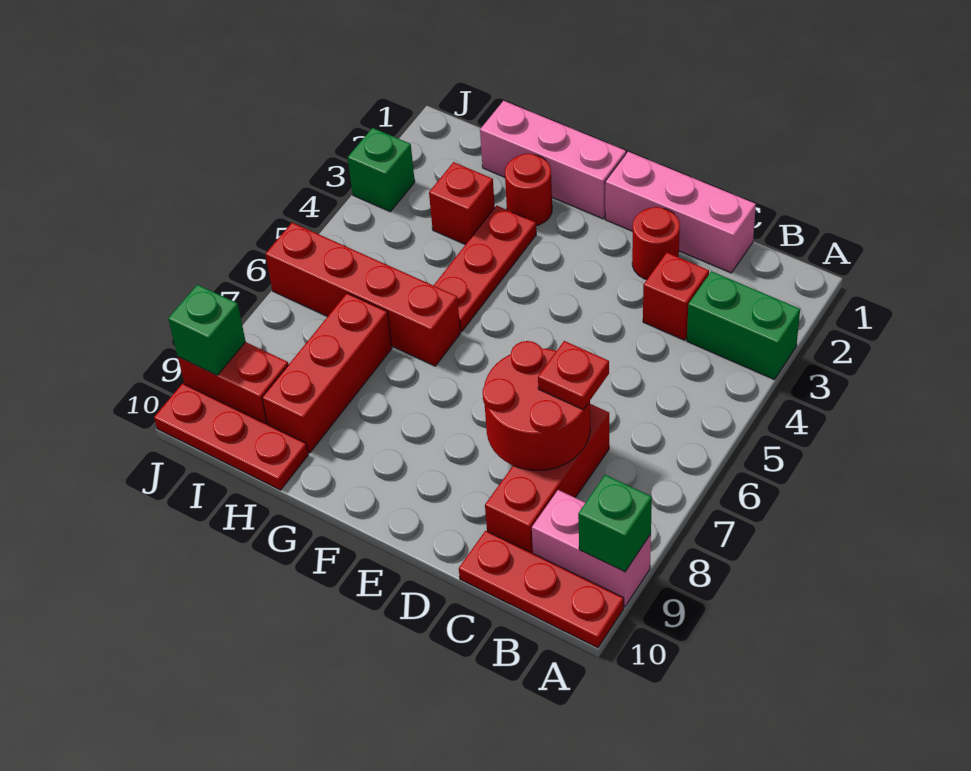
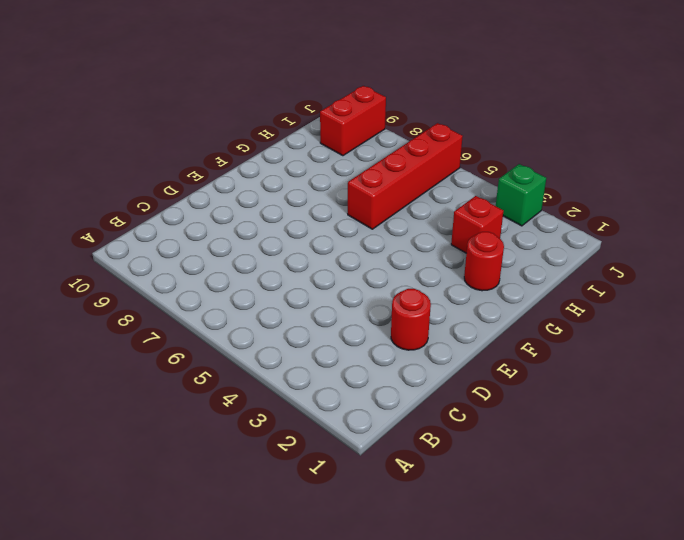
none -> green 1x2 brick [687,271,800,380]
none -> pink 1x2 brick [532,490,651,607]
none -> red 1x3 plate [459,531,624,648]

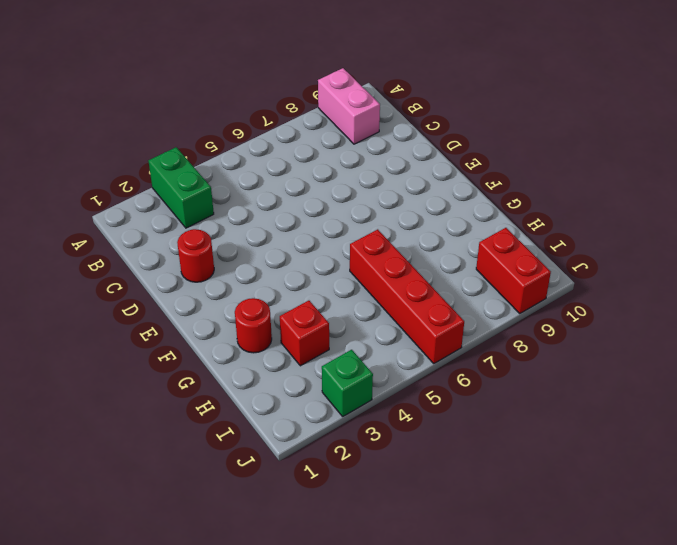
none -> red 1x3 plate [459,531,624,648]
none -> pink 1x3 brick [605,152,756,273]
none -> red 1x1 brick [643,253,709,340]

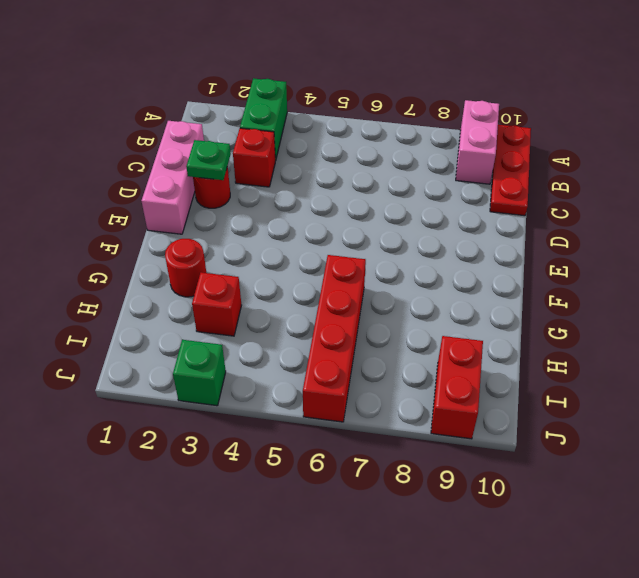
green 1x1 plate [186,140,231,180] -> none
none -> red 1x3 brick [485,404,609,553]
none -> pink 1x3 brick [480,101,626,219]
none -> red 1x3 plate [434,206,536,332]

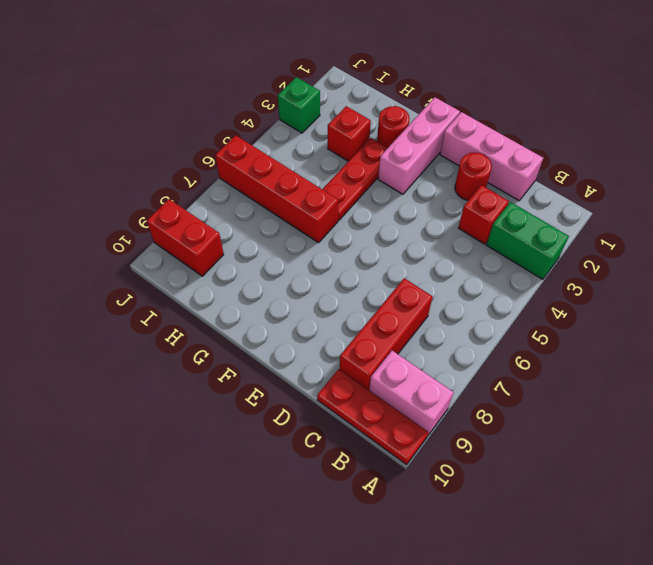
pink 1x3 brick [378,97,460,194] -> pink 1x3 brick turned to [480,101,626,219]
none -> red 1x3 brick [262,293,392,453]
none -> red 1x3 plate [154,383,308,490]
none -> green 1x1 brick [578,475,652,572]

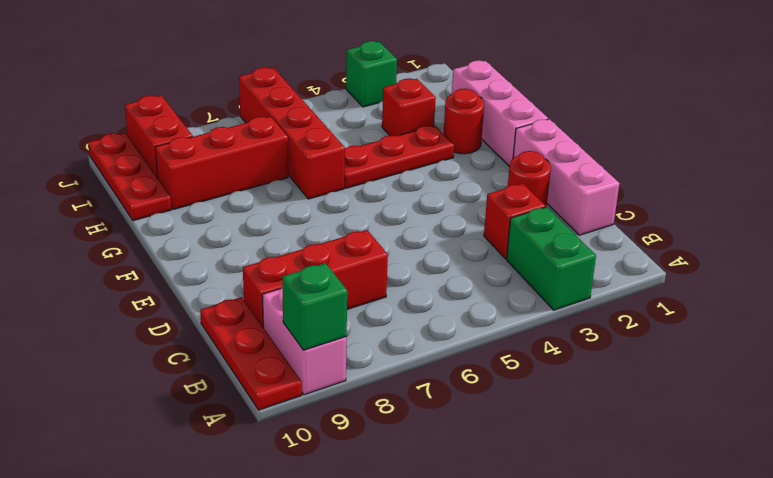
none -> red 2x2 round brick [483,341,590,471]
none -> green 1x1 brick [168,285,246,375]
none -> red 1x1 plate [538,341,609,409]

